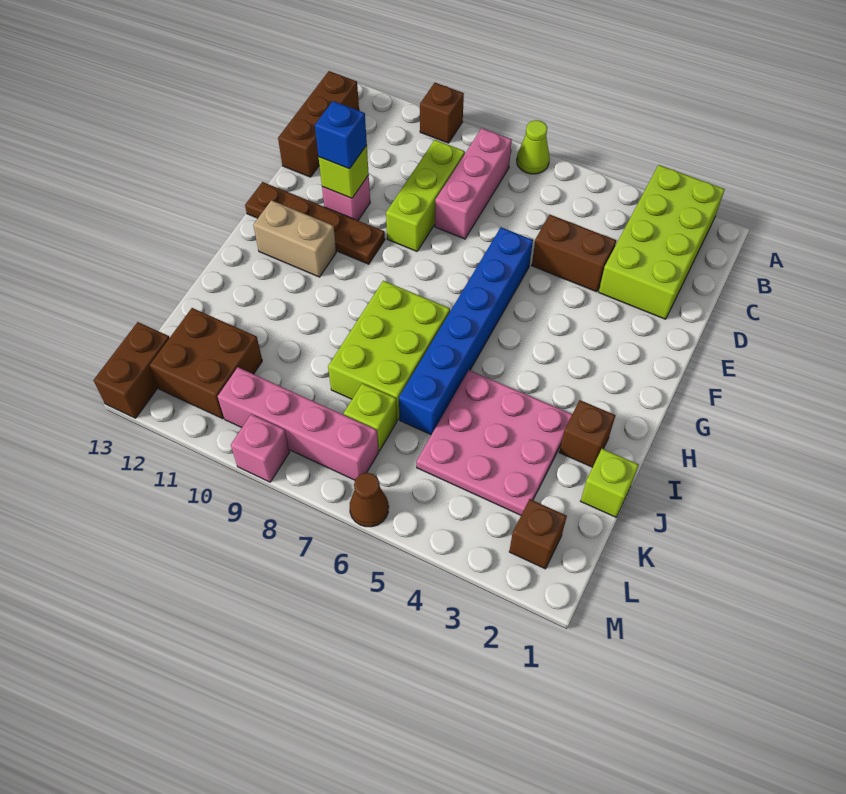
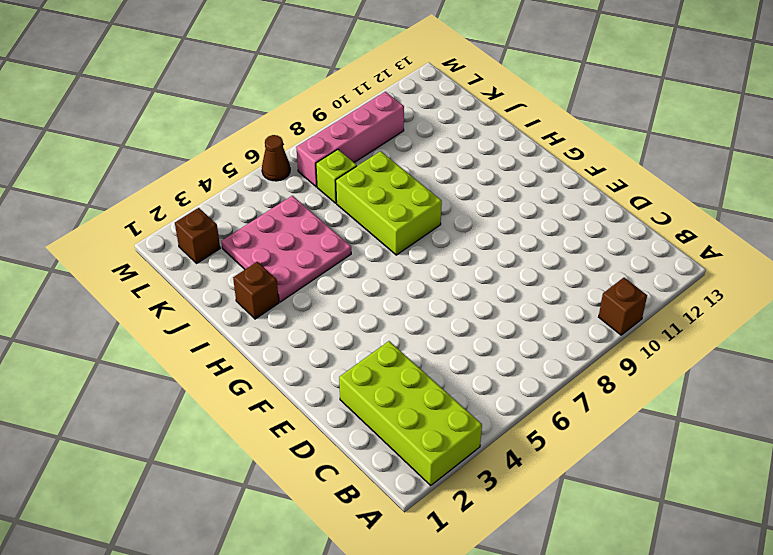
none -> lime 1x1 cone [517,120,550,174]
none -> pink 1x3 brick [435,128,512,239]
none -> brown 1x3 brick [278,71,359,177]

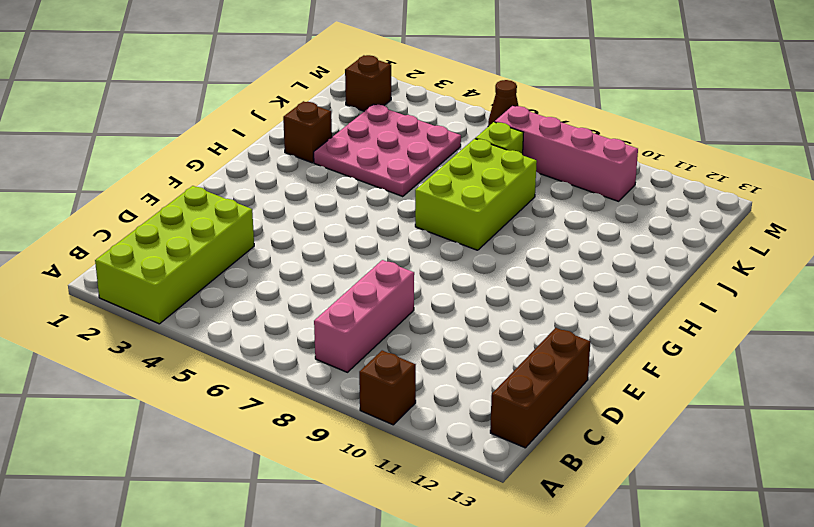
none -> lime 1x1 cone [517,120,550,174]
none -> lime 1x3 brick [386,140,465,251]
none -> brown 1x2 brick [532,215,616,292]

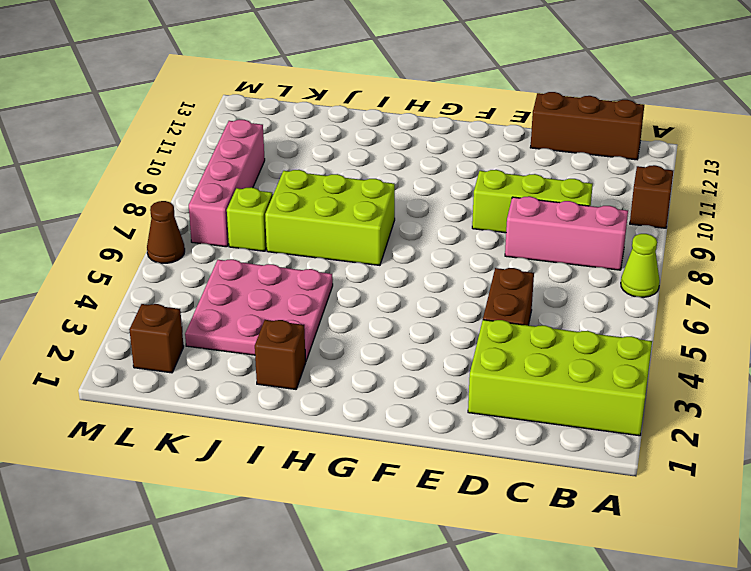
none -> blue 1x6 brick [399,227,533,435]
none -> pink 1x1 brick [322,175,370,220]
none -> brown 1x4 plate [245,182,385,264]

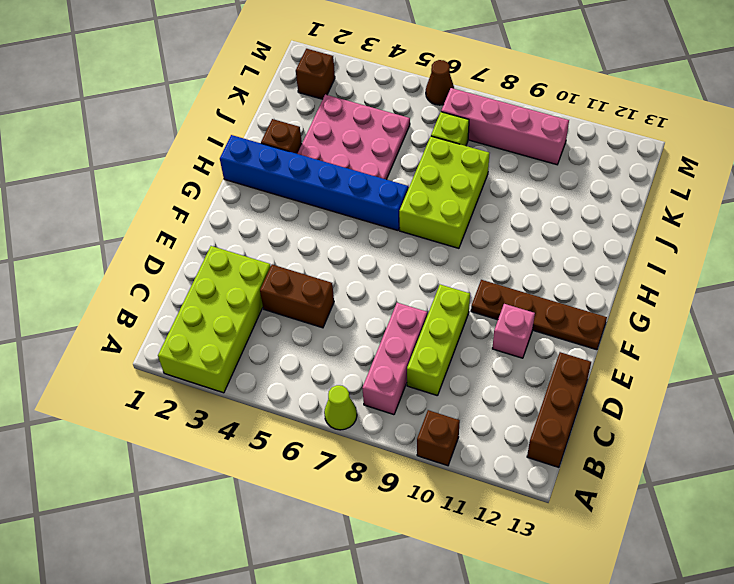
blue 1x6 brick [220,135,408,230] -> blue 1x6 brick turned to [399,227,533,435]
none -> tan 1x2 brick [253,200,336,277]
none -> lime 1x1 brick [581,449,639,517]
none -> brown 2x2 brick [150,308,262,419]

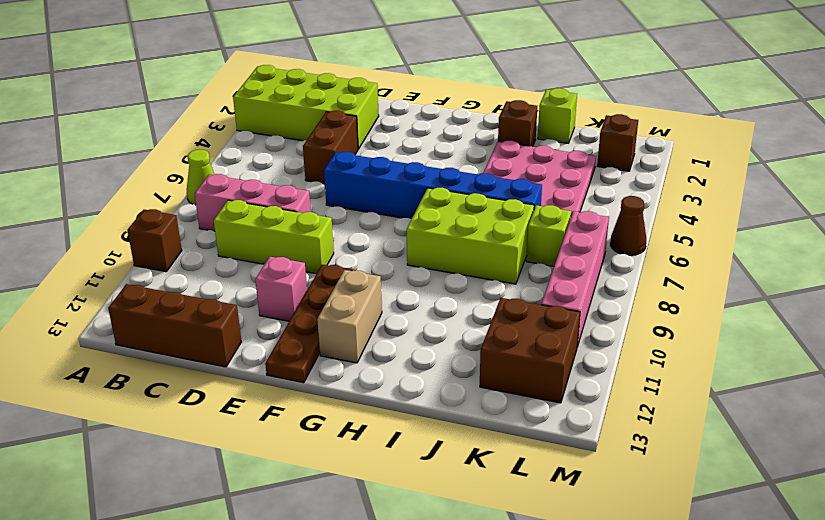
none -> brown 1x2 brick [94,322,169,418]
none -> pink 1x1 brick [231,414,290,482]
none -> lime 1x1 brick [319,145,369,198]

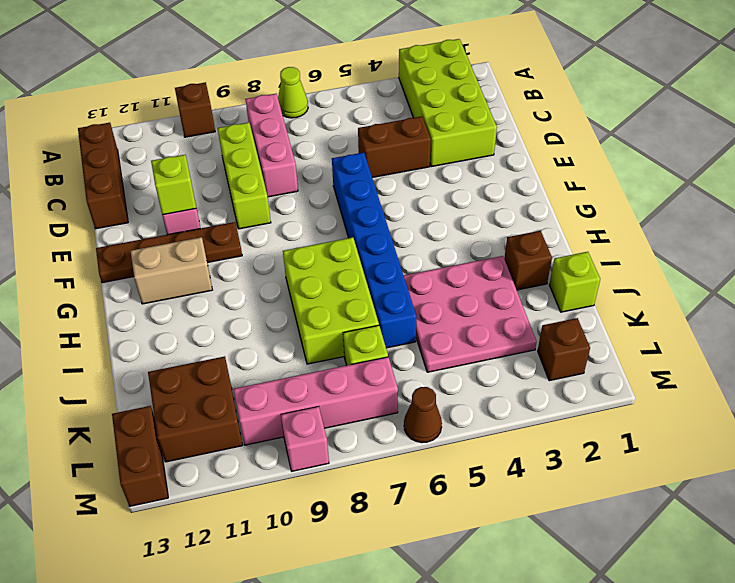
none -> blue 1x1 brick [315,101,367,169]

